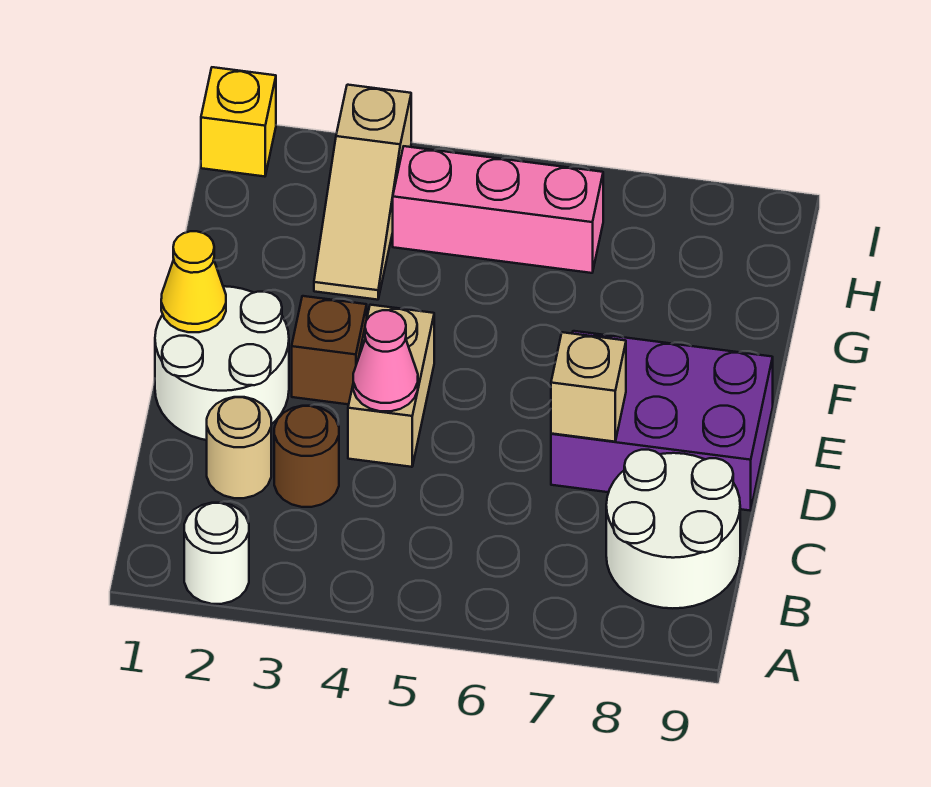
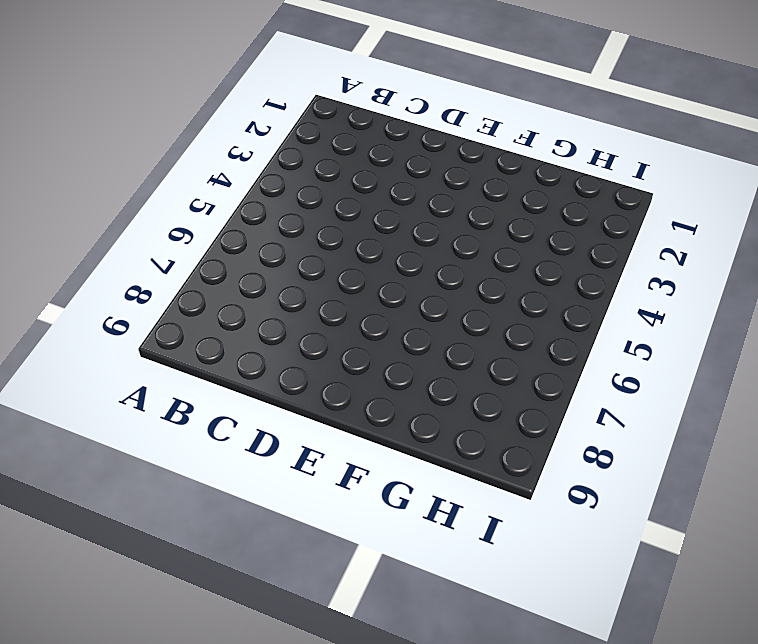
none -> white 1x1 round brick [184,503,249,604]
none -> white 2x2 round brick [606,450,740,608]
none -> tan 1x1 round brick [207,397,271,498]

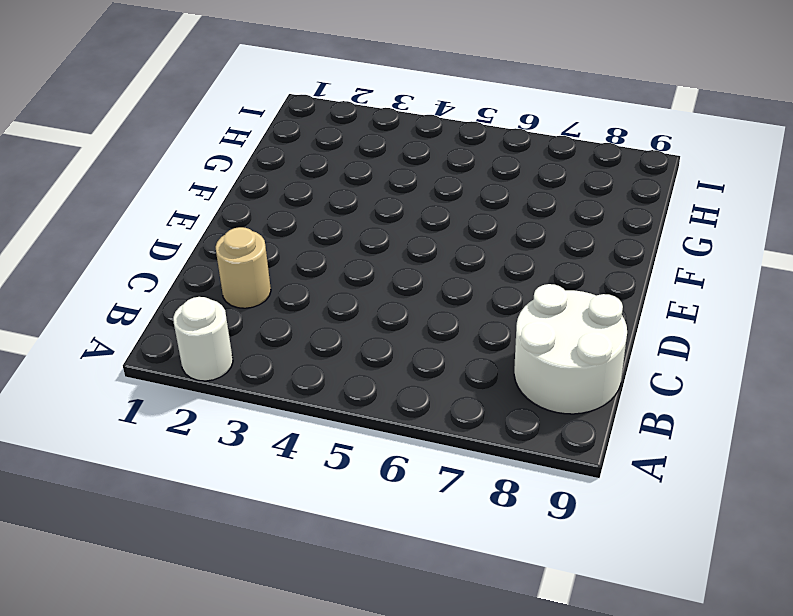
none -> brown 1x1 round brick [274,406,339,507]
none -> white 2x2 round brick [155,286,289,440]
none -> tan 1x2 brick [348,305,434,467]

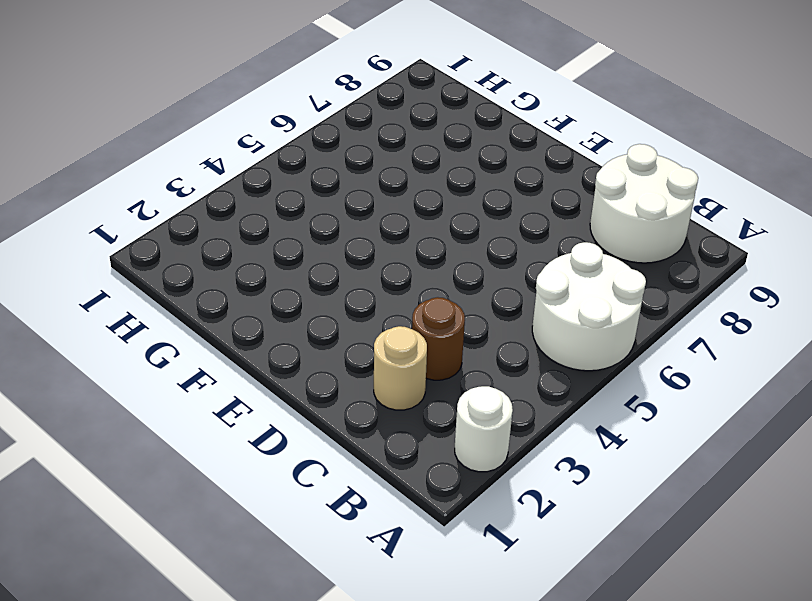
white 2x2 round brick [532,242,646,371] -> white 2x2 round brick moved to [155,286,289,440]
none -> tan 1x2 brick [348,305,434,467]
none -> purple 2x3 brick [551,331,773,511]
none -> brown 1x1 brick [292,296,367,404]

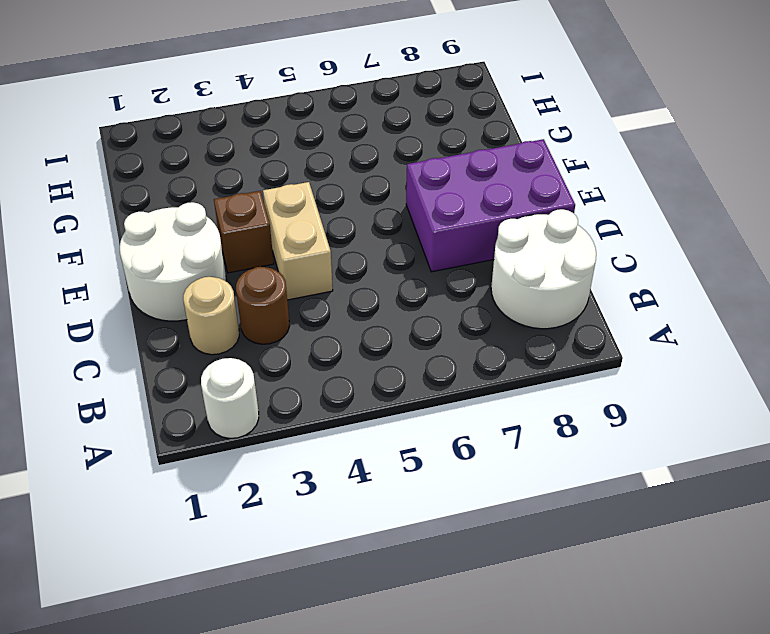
none -> tan 1x3 slope [314,85,411,300]
none -> pink 1x3 brick [393,146,603,273]
none -> yellow 1x1 brick [201,67,276,177]

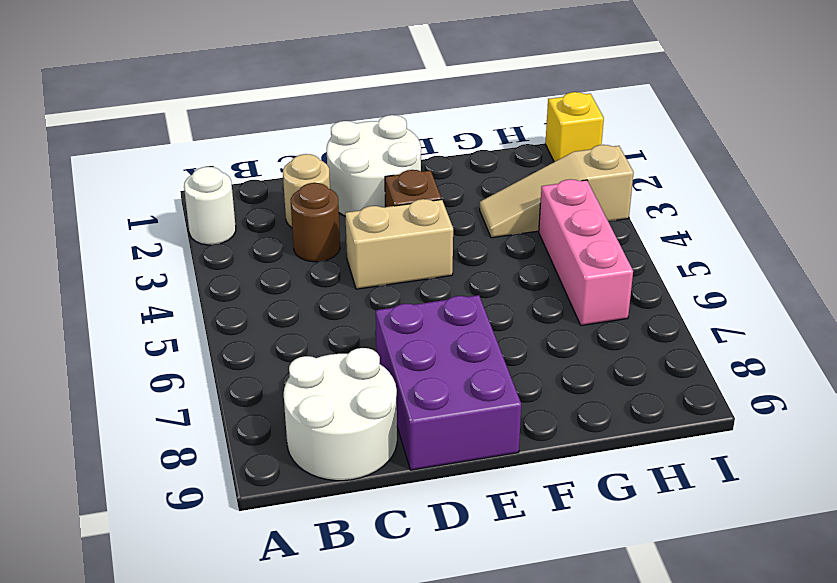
none -> pink 1x1 cone [353,310,418,411]
none -> tan 1x1 brick [551,332,626,442]
none -> yellow 1x1 cone [161,231,226,332]

